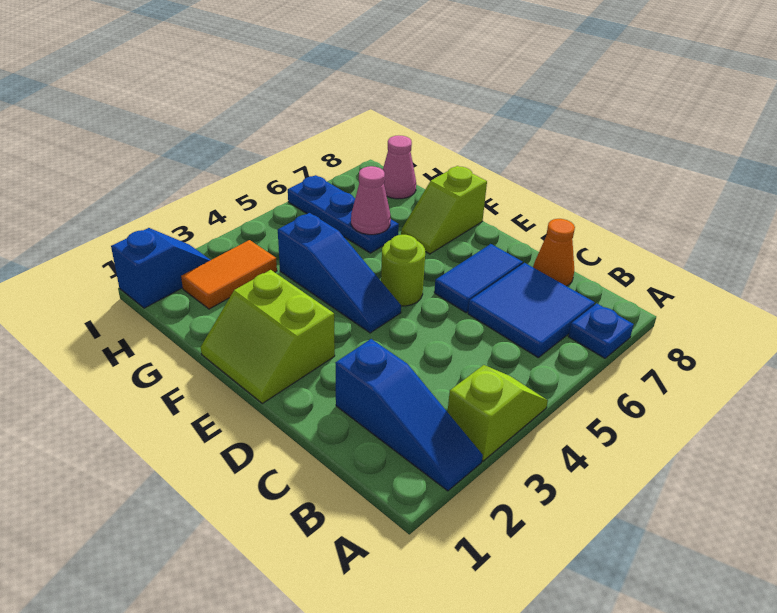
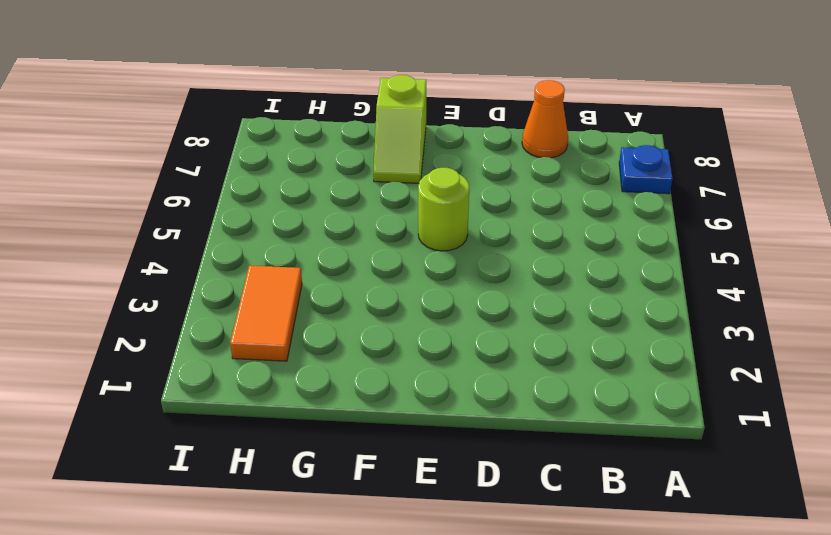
none -> blue 1x3 slope [335,339,483,491]
none -> lime 1x2 slope [448,365,548,461]
none -> blue 2x2 tile [468,263,595,357]

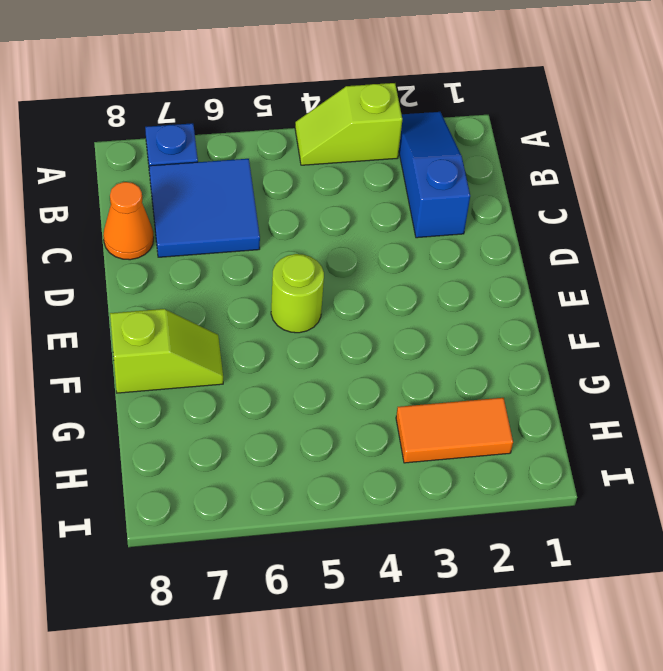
none -> blue 1x2 tile [434,244,523,313]
none -> lime 2x2 slope [201,270,335,403]
none -> blue 1x3 slope [278,213,401,333]

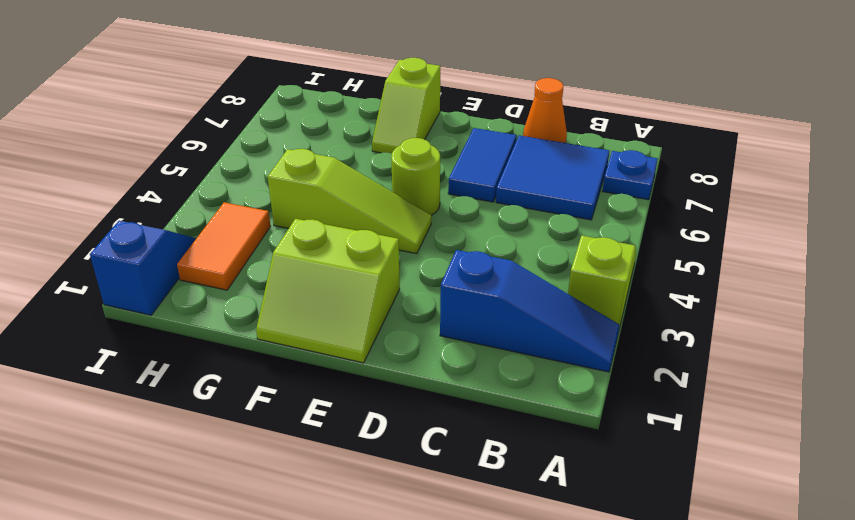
lime 1x3 slope [268,149,431,254] -> blue 1x3 slope [278,213,401,333]
none -> blue 1x3 plate [288,175,399,253]
none -> pink 1x1 cone [383,135,416,199]
none -> pink 1x1 cone [351,166,391,235]

